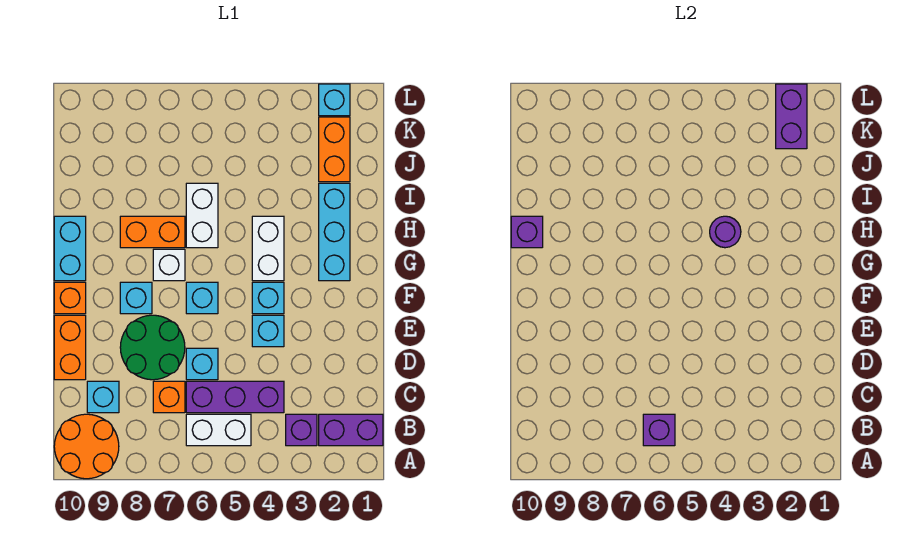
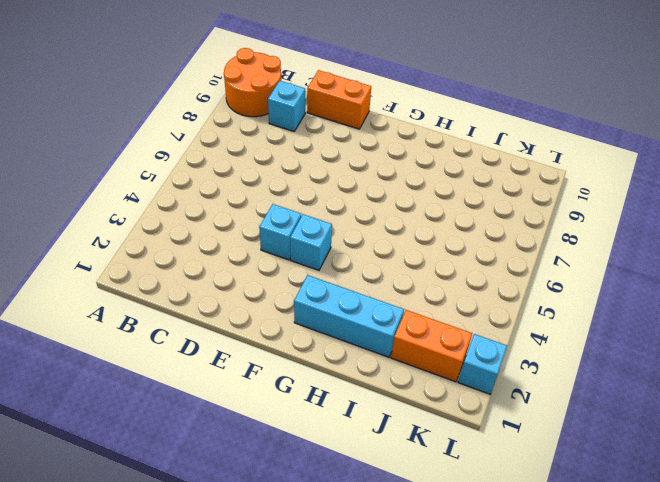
none -> purple 1x2 brick [319,414,383,446]
none -> purple 1x1 brick [286,414,317,446]
none -> white 1x2 brick [186,414,251,446]

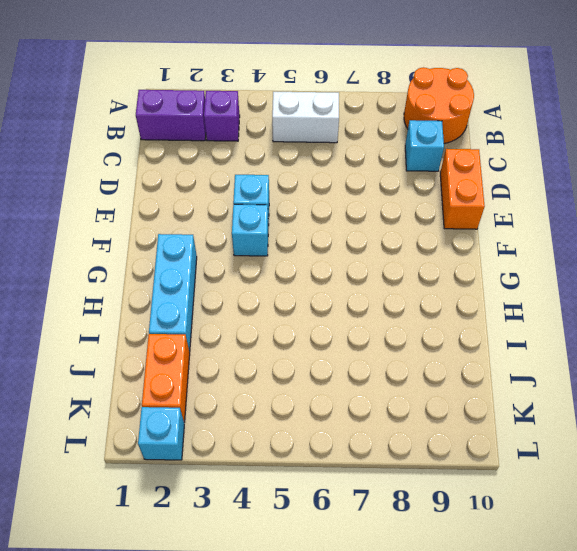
none -> purple 1x3 brick [186,381,284,413]
none -> orange 1x1 brick [153,381,185,413]
none -> cyan 1x1 brick [186,348,218,380]

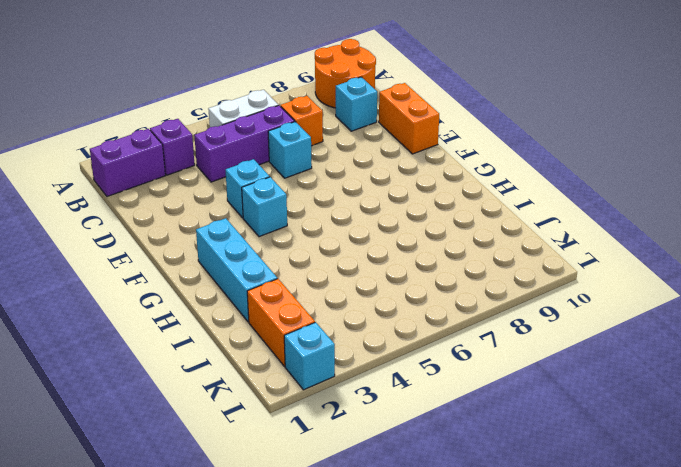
none -> green 2x2 round brick [120,315,185,380]
none -> cyan 1x1 brick [186,282,218,314]
none -> cyan 1x1 brick [120,282,152,314]

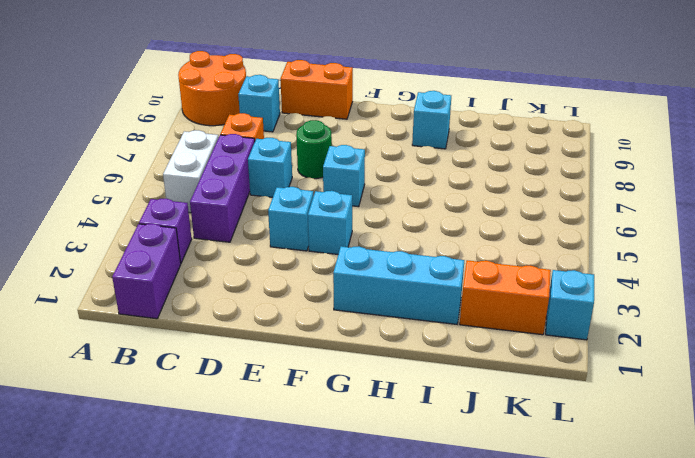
green 1x1 round brick [296,120,332,179] -> green 2x2 round brick [120,315,185,380]
cyan 1x1 brick [412,91,451,149] -> cyan 1x1 brick moved to [120,282,152,314]
none -> orange 1x1 brick [54,282,86,314]
none -> white 1x2 brick [252,216,284,281]
none -> white 1x1 brick [153,249,185,281]

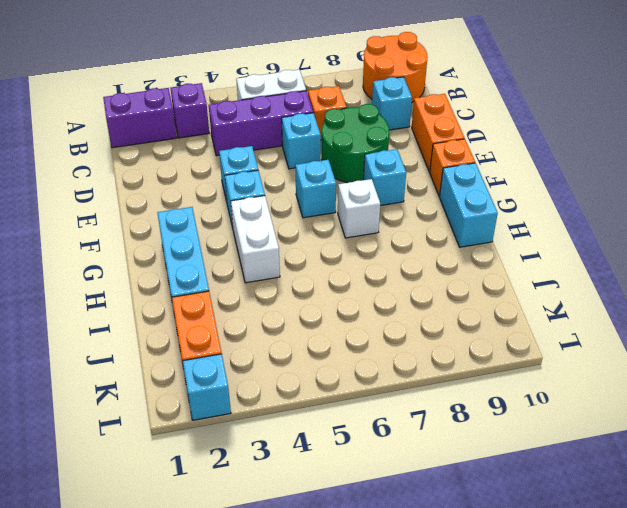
none -> white 1x2 brick [186,183,218,248]
none -> orange 1x2 brick [120,216,185,248]
none -> purple 1x1 brick [643,414,675,446]

